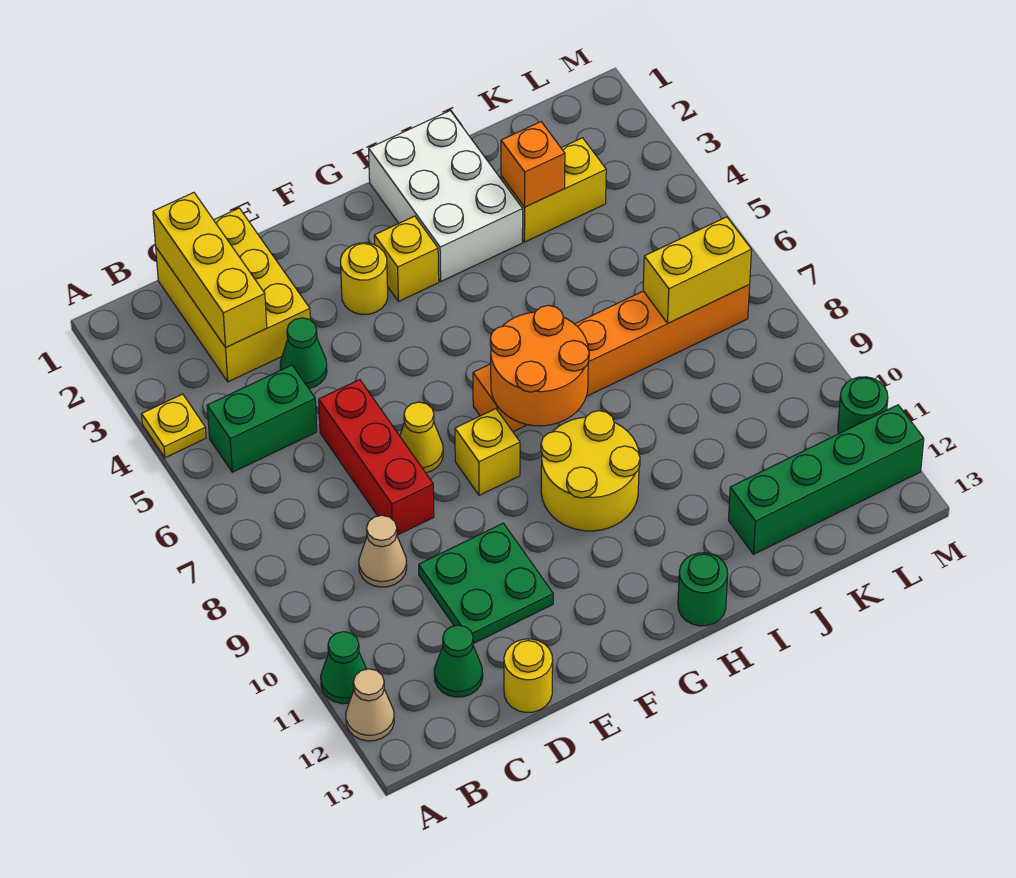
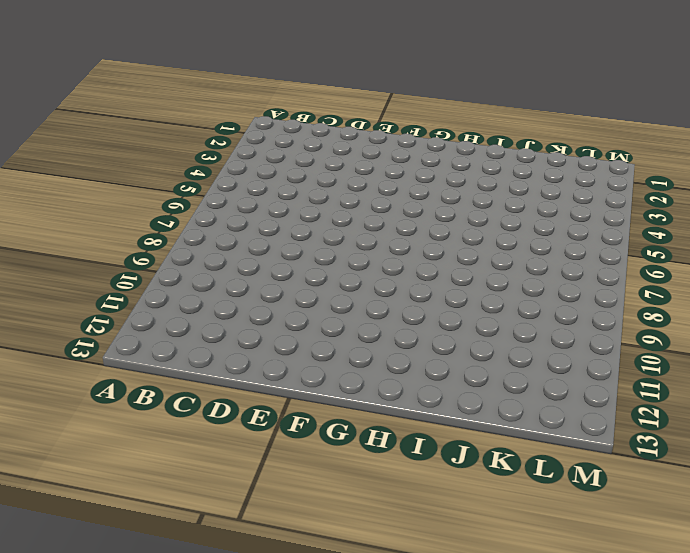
none -> yellow 1x1 plate [141,394,206,458]
none -> green 1x1 cone [321,632,366,704]
none -> tan 1x1 cone [346,669,394,741]

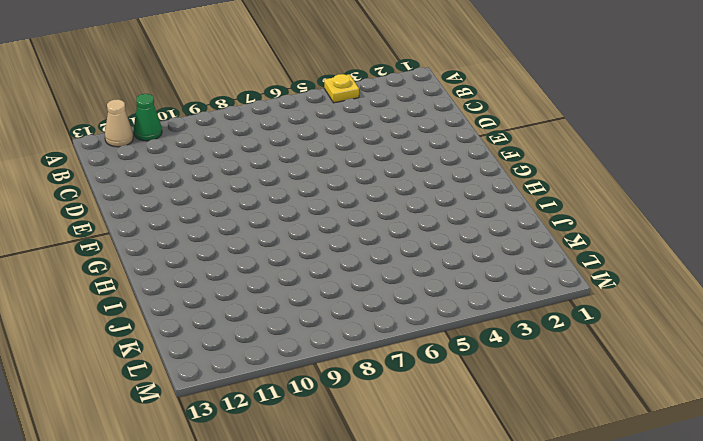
none -> green 1x2 brick [207,365,317,472]
none -> yellow 2x3 brick [156,208,310,382]
none -> tan 1x1 cone [359,515,407,587]

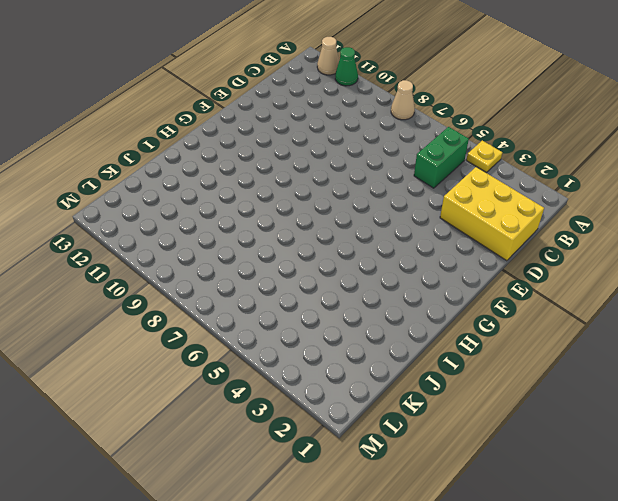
tan 1x1 cone [391,80,415,120] -> tan 1x1 cone moved to [359,515,407,587]
none -> green 1x1 cone [434,625,483,697]
none -> green 1x1 cone [280,318,327,388]
none -> red 1x3 brick [319,380,434,535]

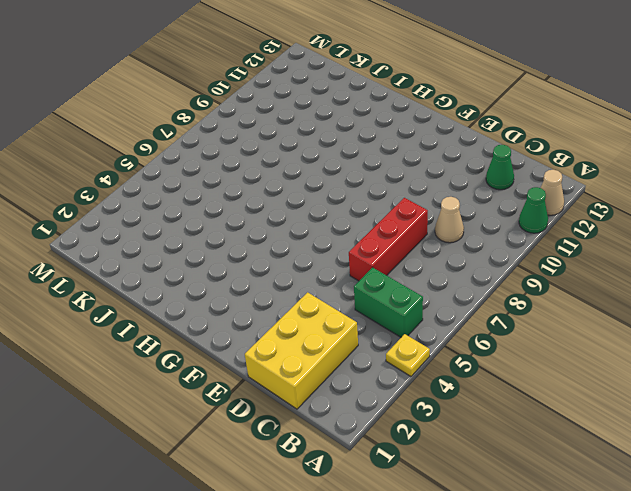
none -> green 1x1 cone [280,318,327,388]
none -> green 2x2 plate [419,523,553,644]
none -> yellow 1x1 round brick [504,639,553,712]

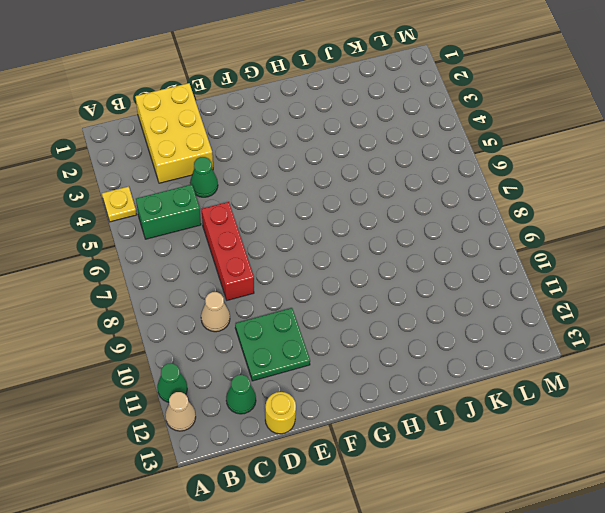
none -> yellow 1x1 cone [400,402,443,473]
none -> yellow 1x1 round brick [340,243,388,315]
none -> yellow 1x1 brick [455,409,520,495]

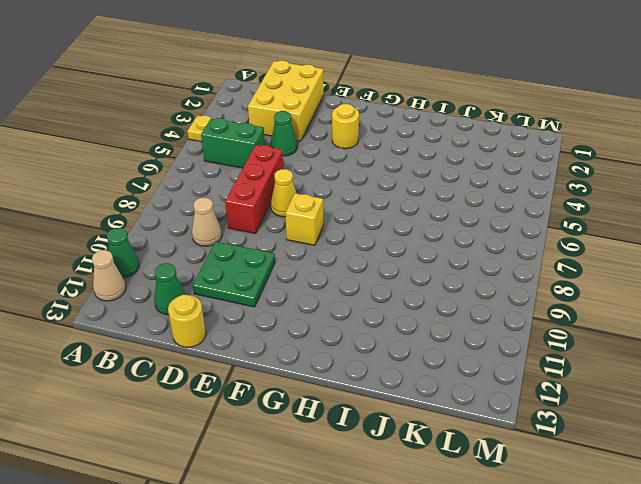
none -> yellow 1x1 brick [374,216,439,301]
none -> orange 1x6 brick [473,285,750,432]
none -> yellow 2x2 round brick [541,411,640,531]

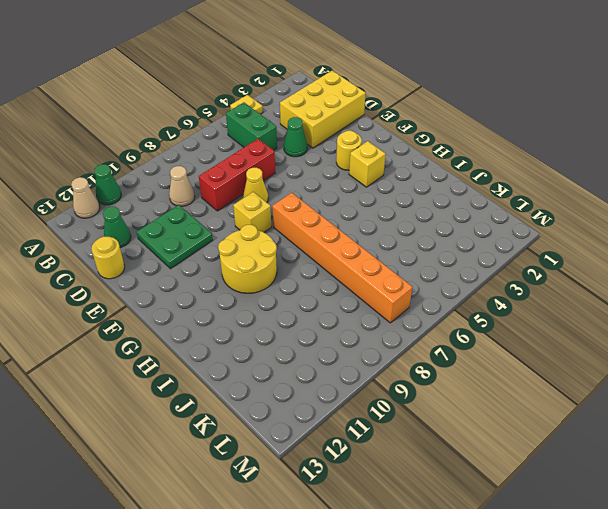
none -> white 2x3 brick [369,111,523,281]
none -> green 1x1 round brick [678,553,728,626]
none -> yellow 1x2 brick [501,138,606,242]

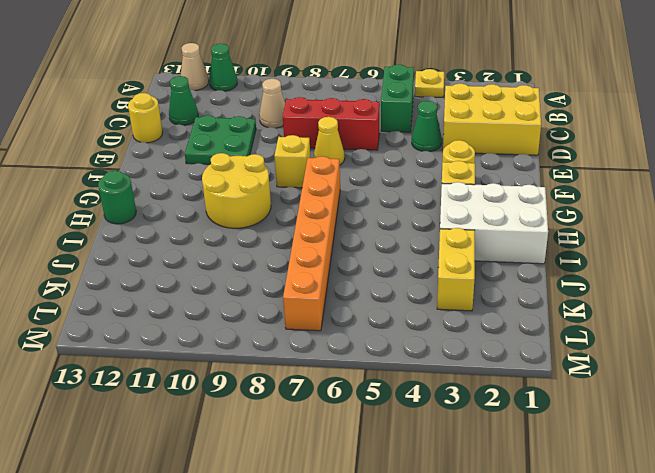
none -> green 1x4 brick [728,405,924,554]
none -> green 1x1 round brick [838,377,888,434]
none -> yellow 1x3 brick [153,193,267,347]

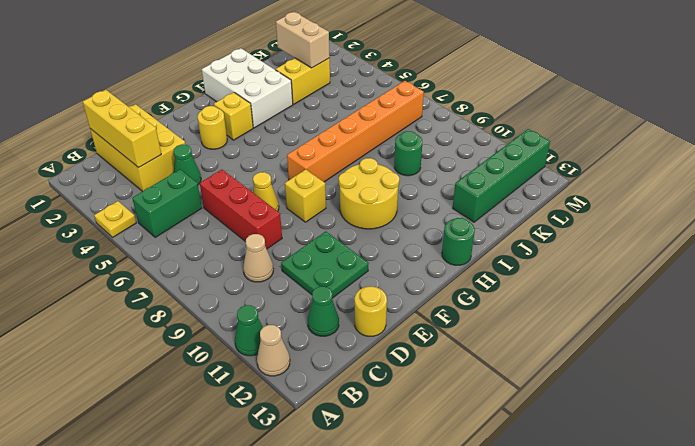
green 1x1 round brick [394,131,422,176] -> green 1x1 round brick moved to [838,377,888,434]
tan 1x2 brick [276,12,330,68] -> none
none -> orange 2x2 round brick [490,305,589,426]
none -> orange 1x1 brick [501,122,565,207]
none -> yellow 1x2 brick [643,217,752,323]

